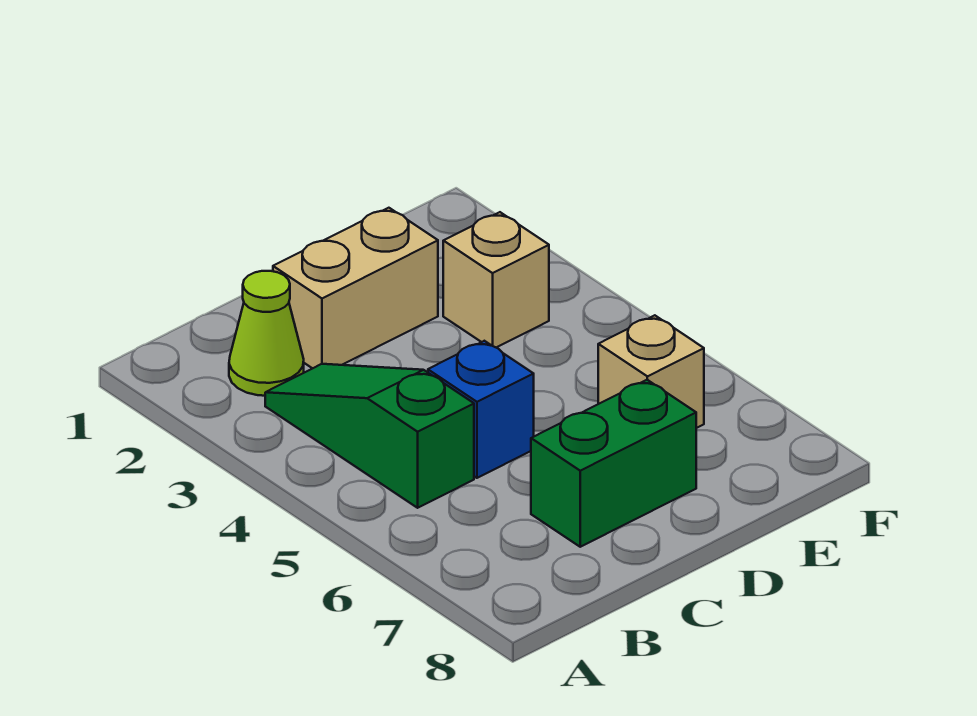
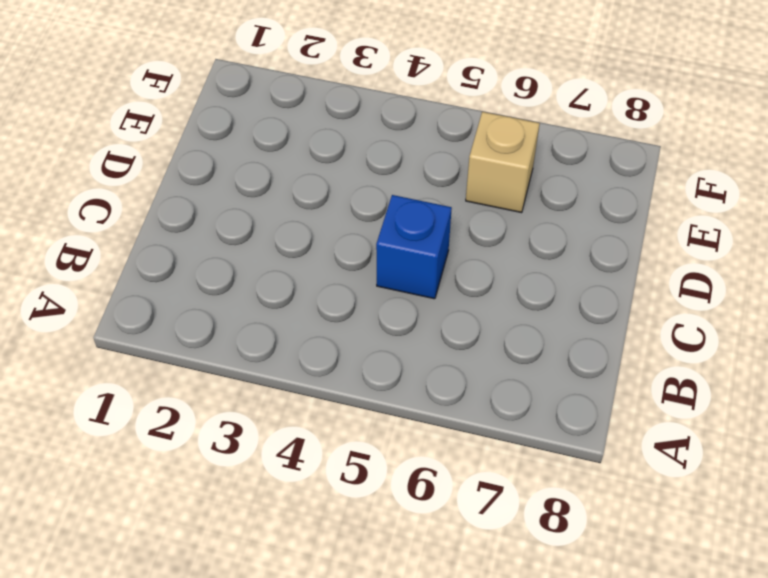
none -> lime 1x1 cone [229,271,304,396]
none -> green 1x3 slope [265,364,474,508]

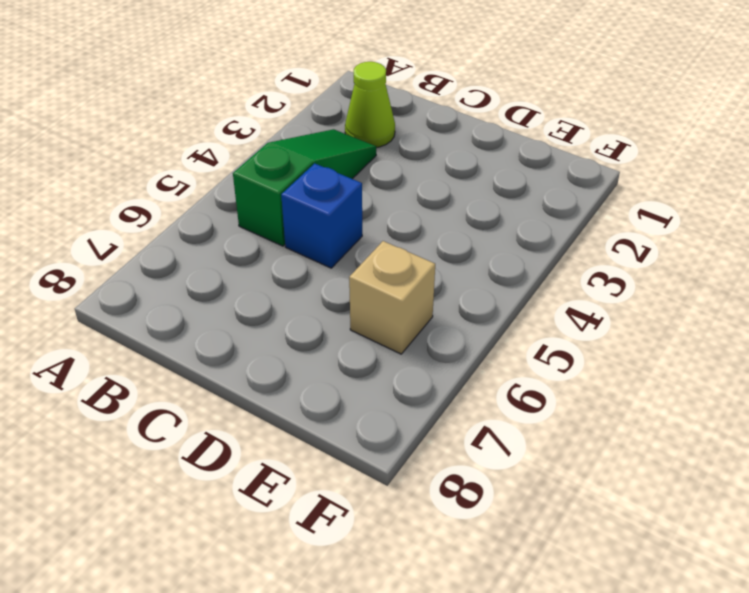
none -> tan 1x2 brick [273,208,438,368]
none -> green 1x2 brick [531,380,696,547]

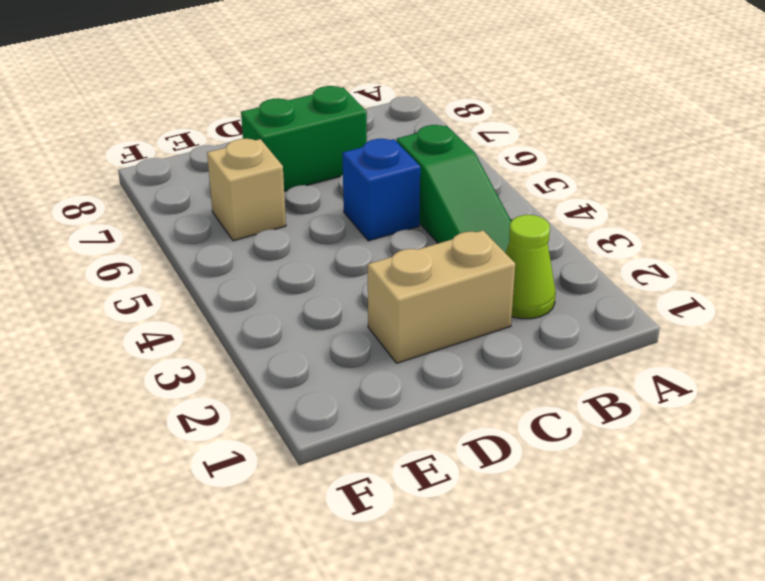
none -> tan 1x1 brick [443,212,549,348]

